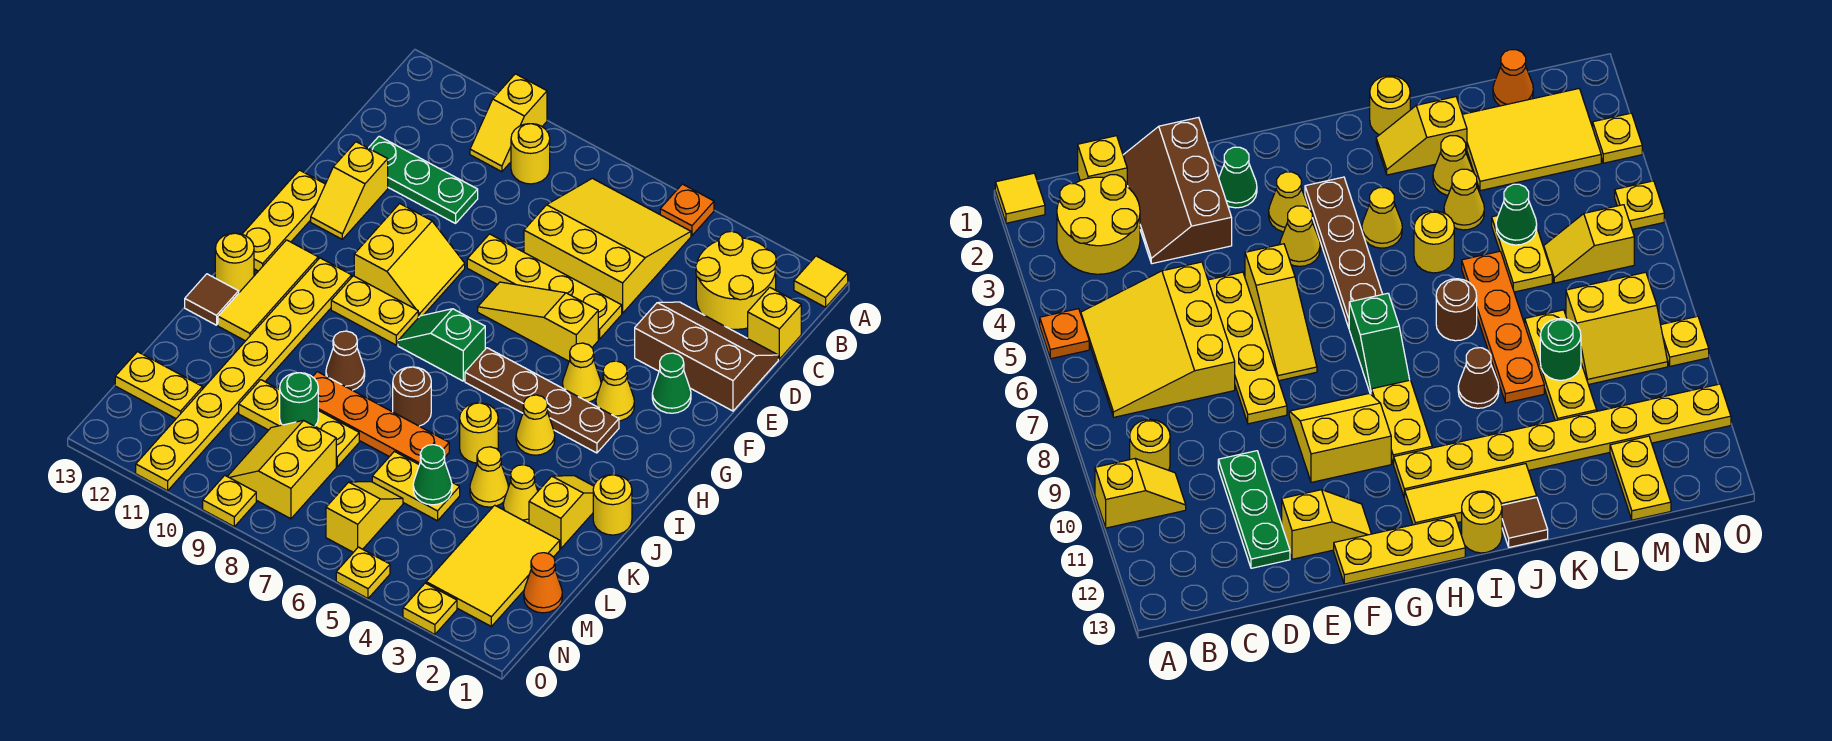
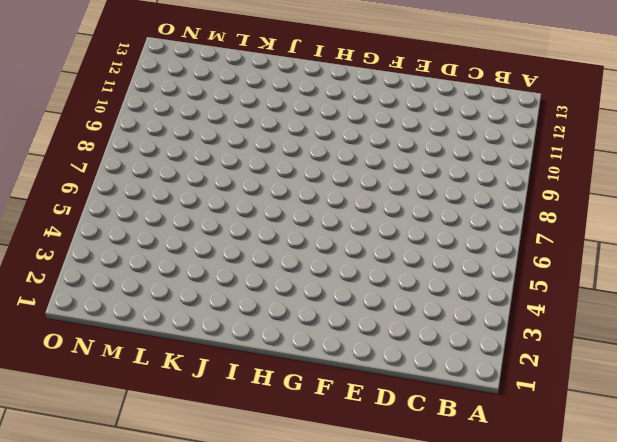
none -> yellow 1x1 tile [794,256,848,307]
none -> orange 1x1 plate [660,184,714,235]
none -> yellow 1x2 slope [470,74,547,172]
none -> yellow 2x2 round brick [696,231,776,329]

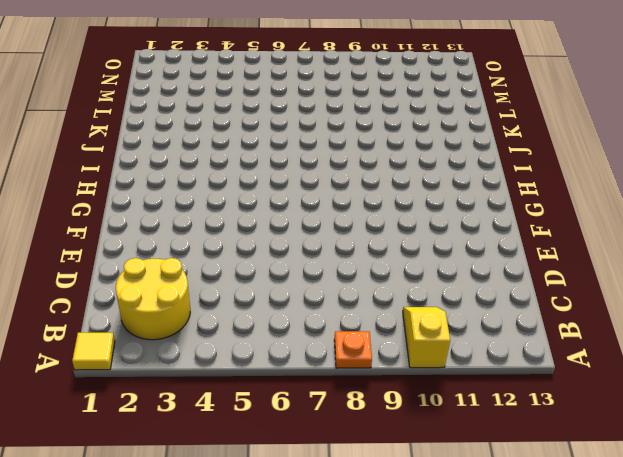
orange 1x1 plate [334,331,372,368] -> orange 1x1 plate moved to [660,184,714,235]
none -> yellow 3x3 slope [524,178,691,313]
none -> yellow 1x1 round brick [511,124,550,184]
none -> yellow 1x1 brick [748,287,801,359]
none -> brown 2x3 slope [635,302,778,411]

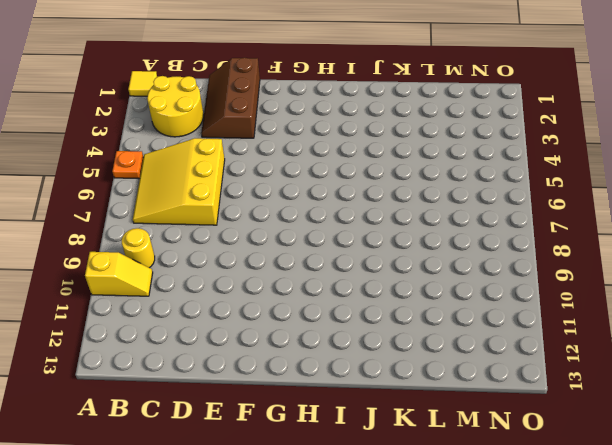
none -> yellow 1x1 brick [748,287,801,359]
none -> green 1x3 plate [369,136,478,223]
none -> yellow 1x4 plate [467,234,622,339]
none -> yellow 1x2 slope [311,142,388,239]

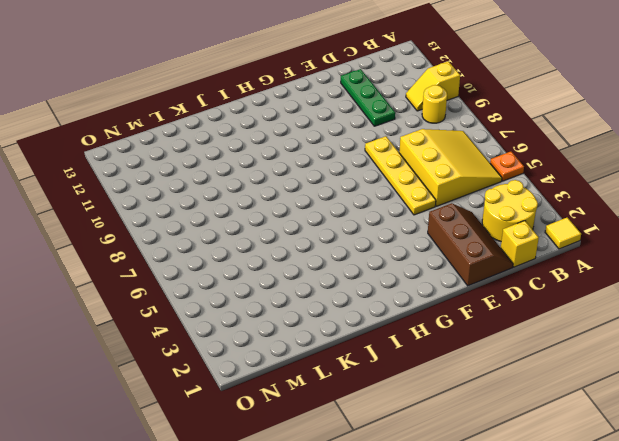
none -> yellow 1x2 slope [311,142,388,239]
none -> green 1x1 cone [652,353,691,413]
none -> yellow 1x3 slope [478,282,598,361]
none -> yellow 2x2 slope [354,204,465,318]

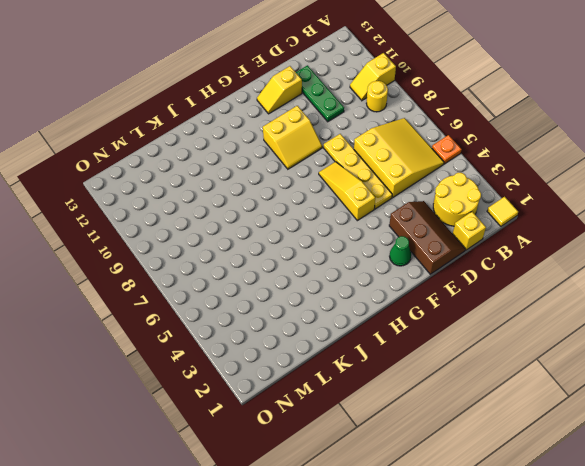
none -> yellow 1x3 plate [242,170,325,271]
none -> yellow 1x1 cone [596,361,634,421]
none -> yellow 1x1 cone [562,343,601,402]
none -> brown 1x4 plate [465,348,619,453]

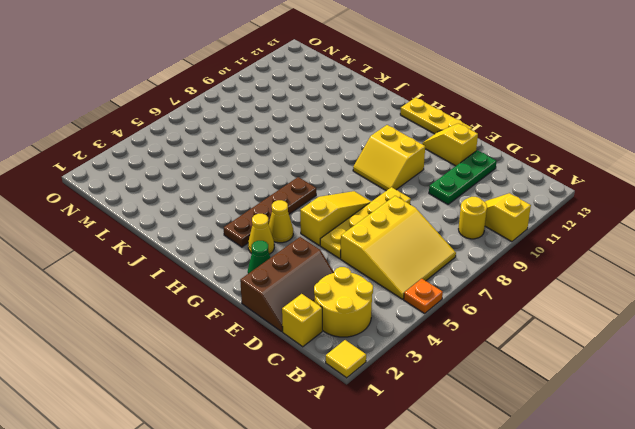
none -> green 1x2 slope [398,309,485,381]
none -> yellow 1x2 plate [331,276,418,345]
none -> yellow 1x8 plate [136,258,352,491]
none -> yellow 1x3 tile [218,240,318,341]

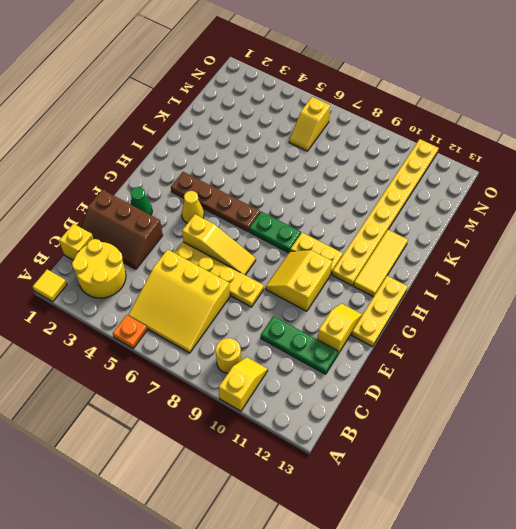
green 1x2 plate [249,212,301,253] -> green 1x2 slope [398,309,485,381]
none -> yellow 1x1 cone [596,361,634,421]
none -> yellow 1x1 cone [516,395,555,455]
none -> yellow 1x1 round brick [215,233,254,292]
none -> yellow 1x1 round brick [593,475,632,535]

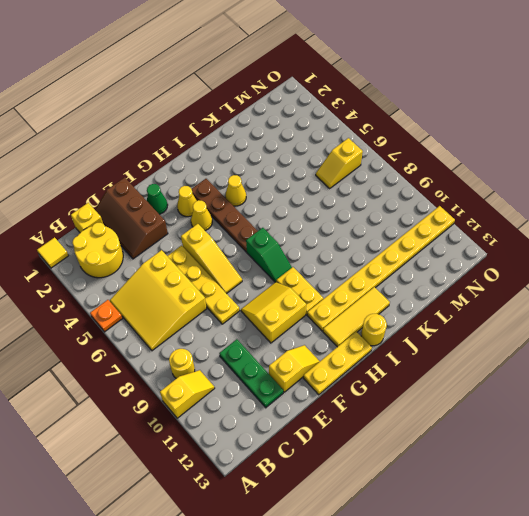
none -> yellow 1x1 round brick [593,475,632,535]
none -> yellow 1x2 slope [529,476,594,549]
none -> yellow 1x1 round brick [460,403,498,463]
none -> brown 1x1 round brick [393,367,431,426]

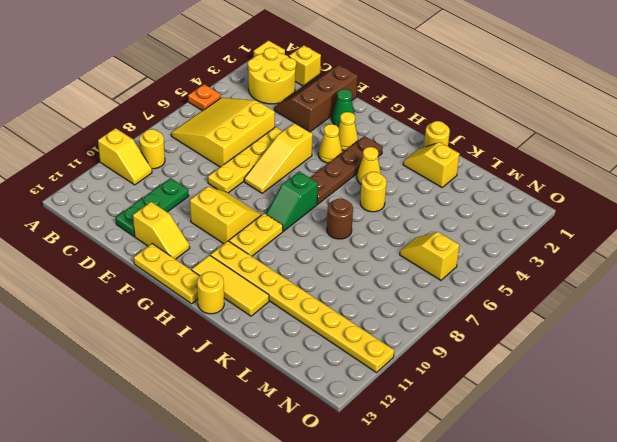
none -> brown 1x1 cone [326,331,365,390]
none -> brown 1x1 tile [185,274,239,325]
none -> yellow 1x1 cone [503,465,538,523]
none -> yellow 1x1 cone [470,447,508,507]

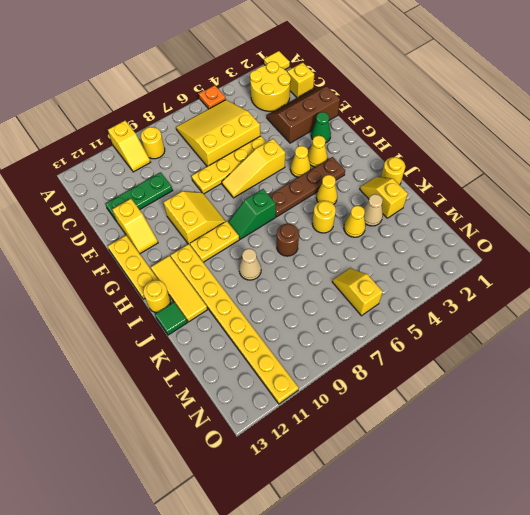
tan 1x1 cone [239,249,261,280] -> brown 1x1 cone [326,331,365,390]
green 1x1 tile [155,302,187,335] -> brown 1x1 tile [185,274,239,325]
tan 1x1 cone [364,194,383,226] -> yellow 1x1 cone [503,465,538,523]
none -> orange 1x4 plate [313,372,449,465]
none -> yellow 2x3 tile [426,505,560,626]
none -> yellow 1x2 plate [372,451,460,521]
none -> yellow 1x3 plate [239,380,359,467]

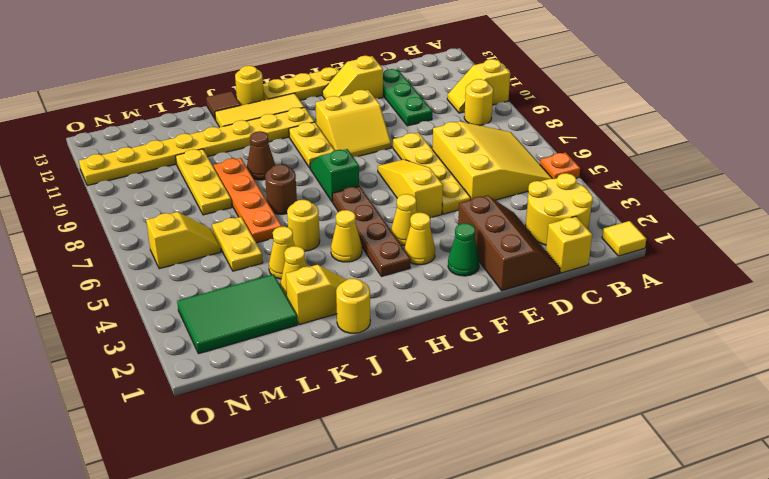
green 2x3 tile [177,274,297,354] -> yellow 2x3 tile [426,505,560,626]
none -> orange 1x1 cone [524,553,562,613]
none -> yellow 2x2 slope [227,420,336,519]
none -> yellow 1x2 plate [115,352,203,418]
none -> yellow 1x1 plate [403,583,457,634]

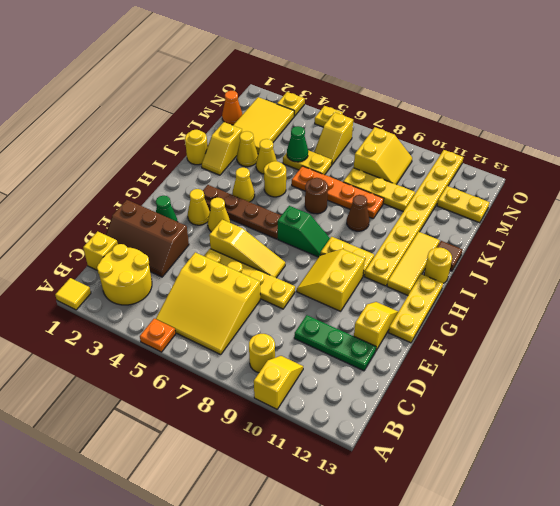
none -> yellow 1x1 plate [203,475,256,527]
none -> green 1x1 round brick [280,373,318,426]

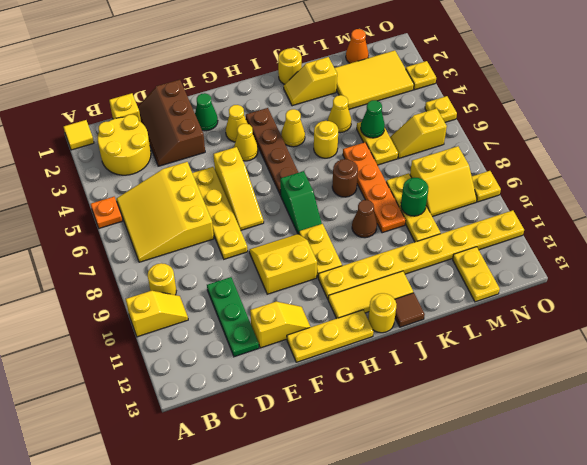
none -> yellow 1x1 cone [503,465,538,523]

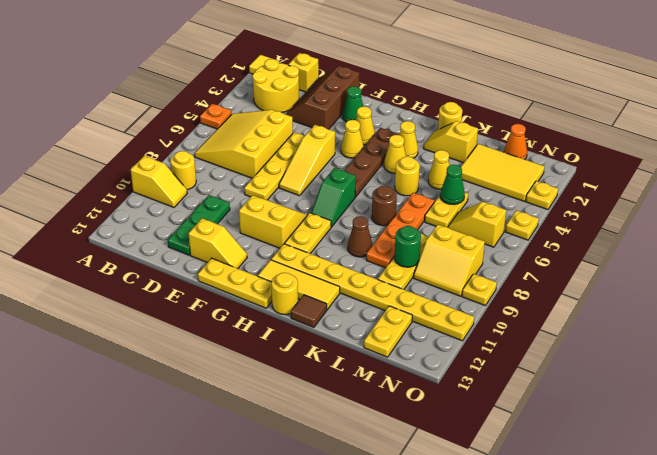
yellow 1x1 cone [399,121,418,158] -> yellow 1x1 cone moved to [503,465,538,523]

